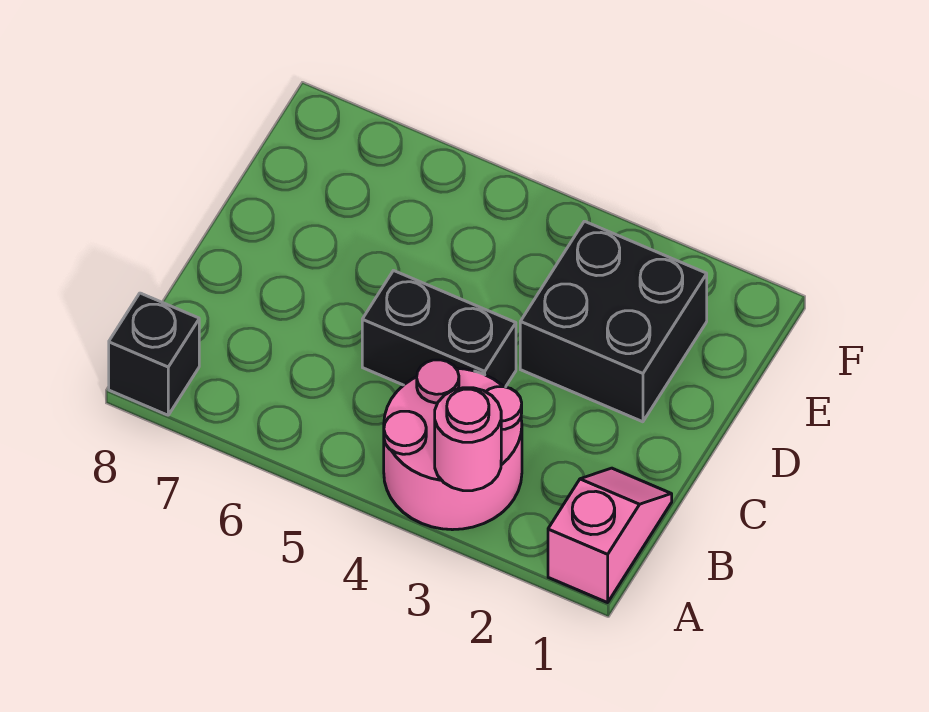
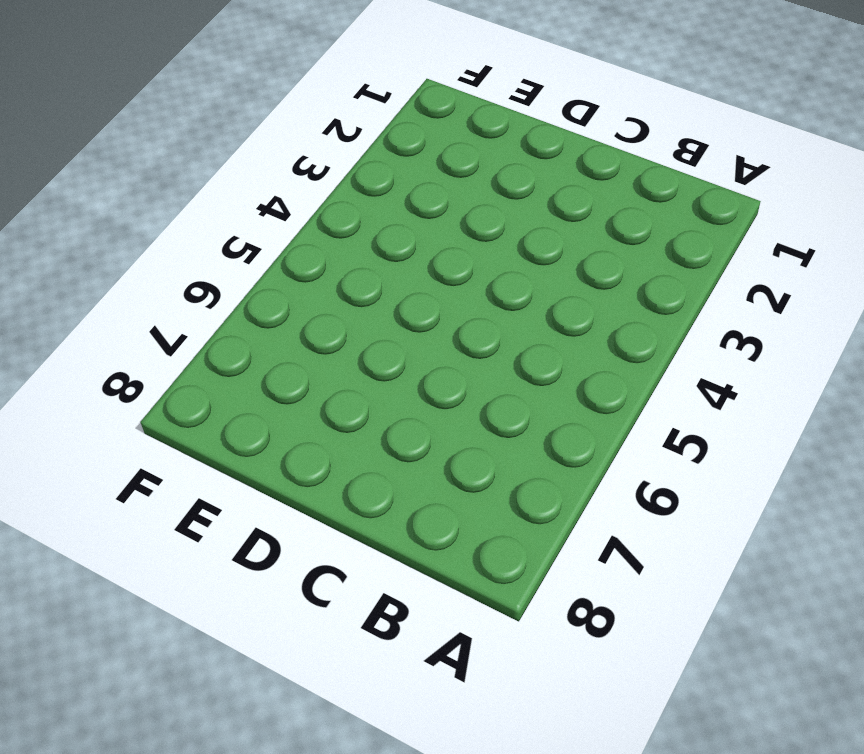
none -> pink 1x2 slope [548,468,672,603]
none -> pink 2x2 round brick [384,360,522,530]

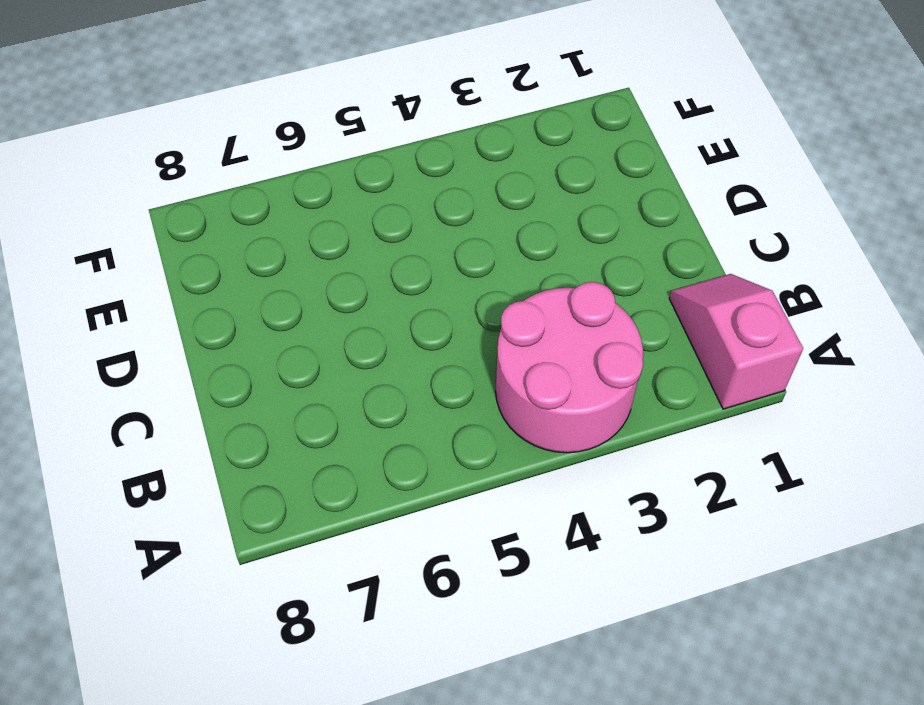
none -> black 1x1 brick [109,293,199,415]
none -> black 1x2 brick [362,271,516,387]

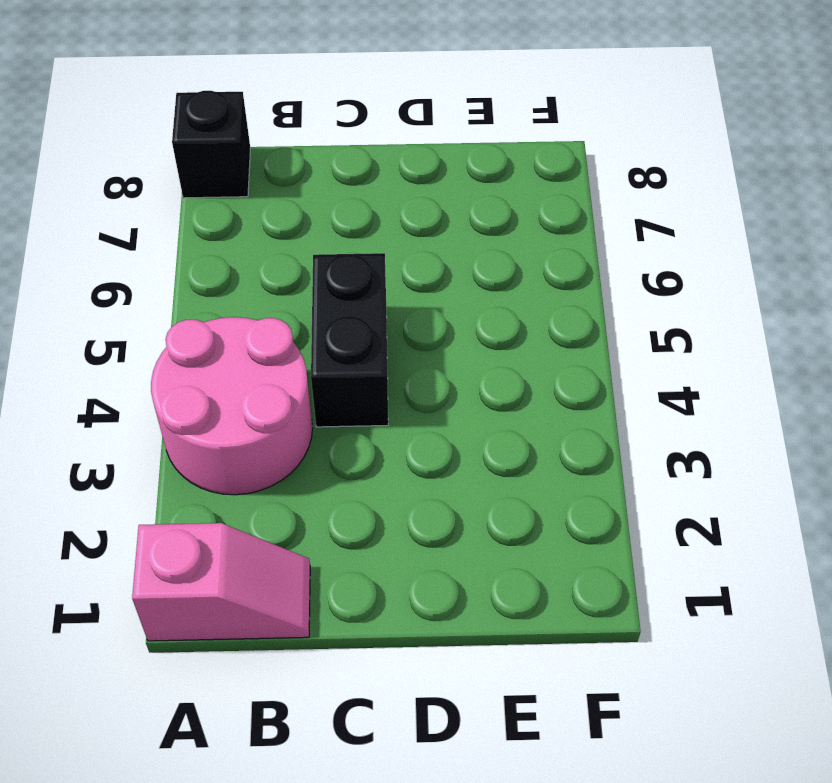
none -> black 2x2 brick [520,221,707,422]
none -> pink 1x1 round brick [435,388,501,491]

